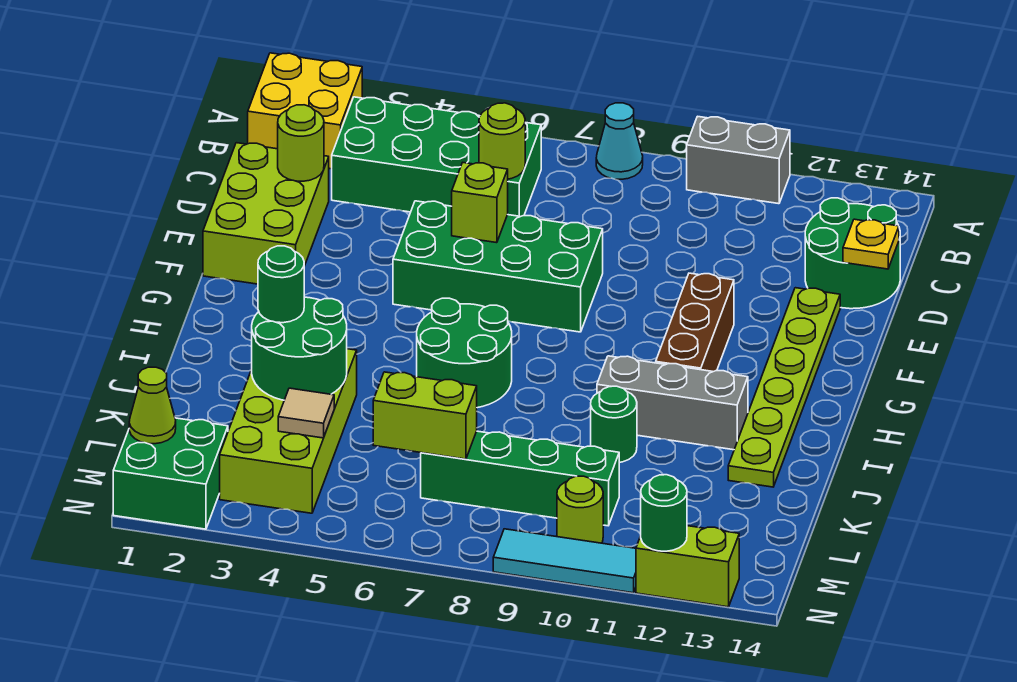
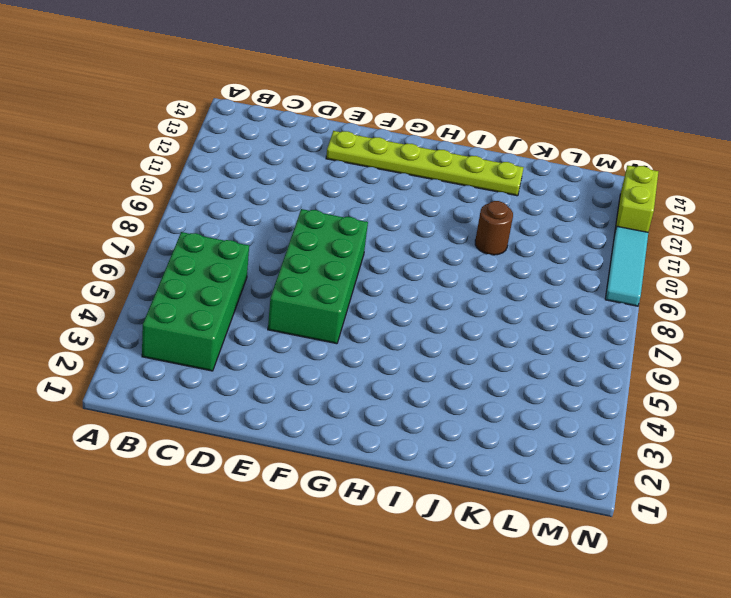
brown 1x1 round brick [475,201,513,255] -> green 1x1 round brick [591,386,637,462]
none -> yellow 2x2 brick [248,53,362,169]
none -> cyan 1x1 cone [596,103,643,179]
none -> grey 1x2 brick [687,116,790,204]

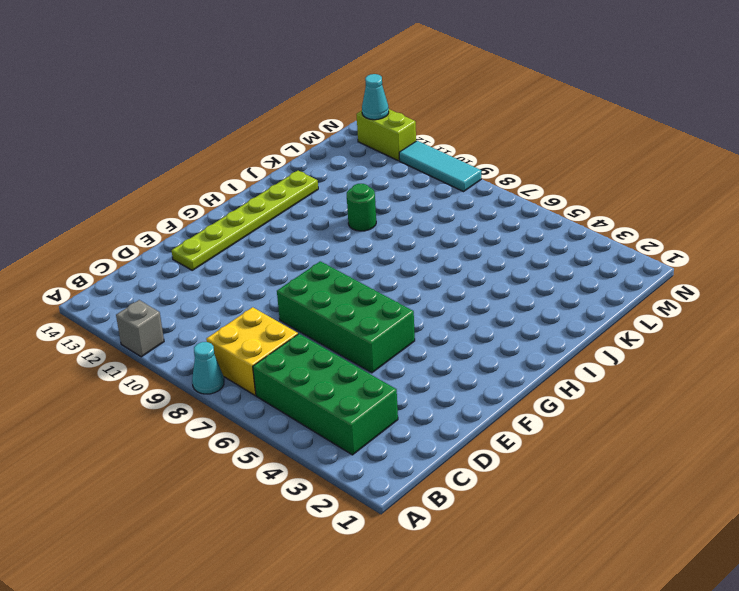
grey 1x1 brick [116,300,164,357] -> grey 1x2 brick [687,116,790,204]
yellow 2x2 brick [206,307,298,395] -> yellow 2x2 brick moved to [248,53,362,169]
cyan 1x1 cone [362,74,389,120] -> none
none -> green 2x2 round brick [805,198,900,309]
none -> lime 2x3 brick [203,143,329,284]
none -> brown 1x3 brick [656,273,734,372]

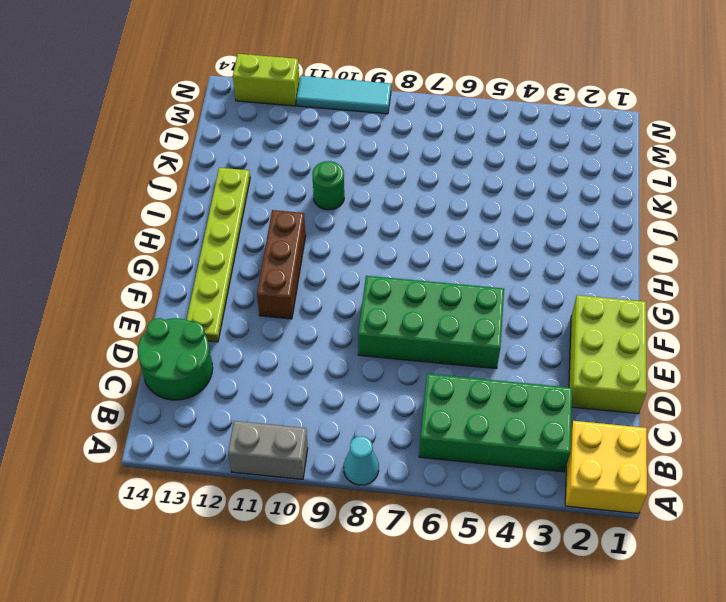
none -> green 2x2 round brick [417,298,512,408]
none -> grey 1x3 brick [597,356,748,450]
none -> lime 2x4 brick [220,349,357,513]

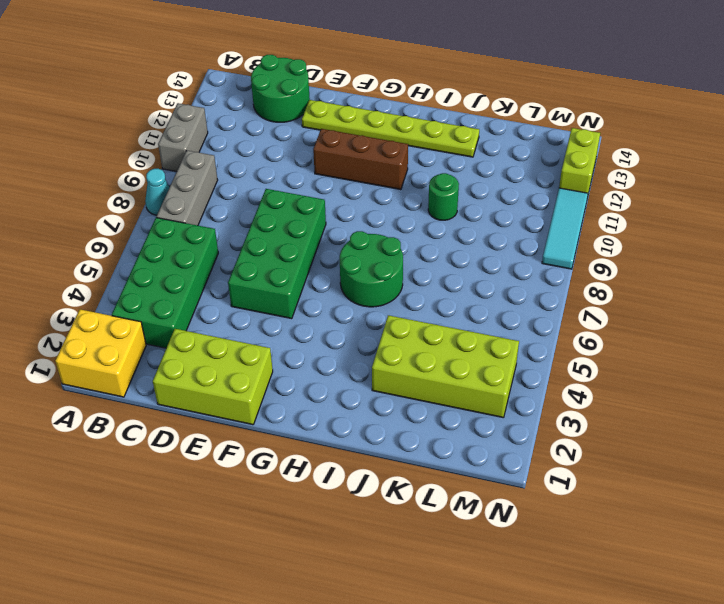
grey 1x3 brick [156,151,218,226] -> grey 1x3 brick moved to [597,356,748,450]
none -> green 1x4 brick [421,431,619,526]
none -> green 2x2 brick [113,418,228,529]
none -> lime 1x1 round brick [557,476,603,543]

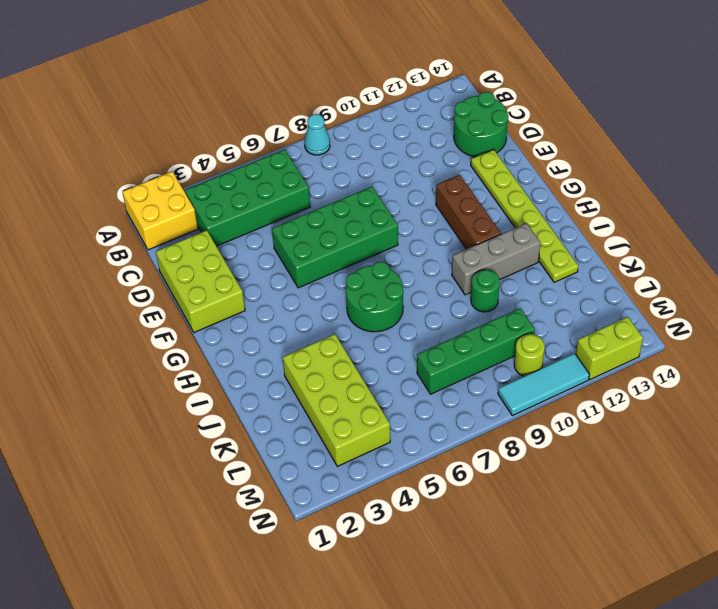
none -> grey 1x2 brick [687,116,790,204]
none -> green 2x2 brick [113,418,228,529]
none -> lime 1x1 round brick [479,103,525,179]

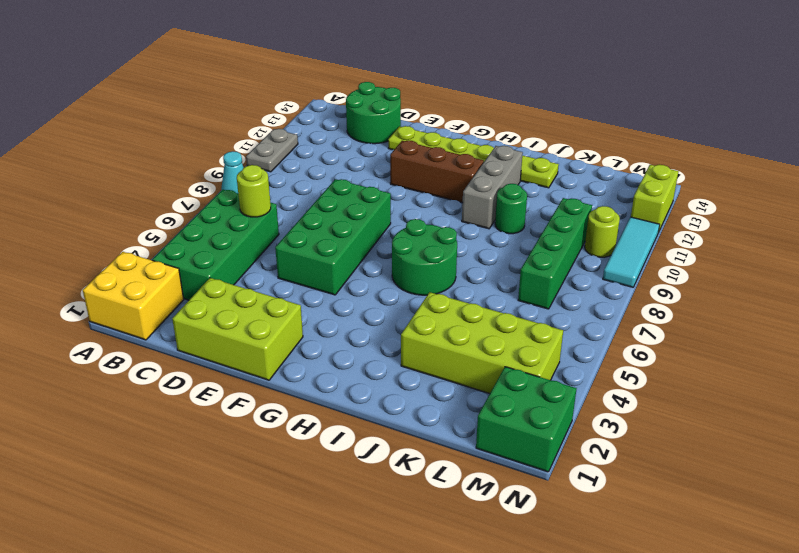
grey 1x2 plate [246,129,298,172] -> grey 1x2 brick [687,116,790,204]
none -> lime 1x1 round brick [278,105,324,181]
none -> yellow 1x1 plate [843,219,899,269]
none -> lime 1x1 brick [452,163,508,243]

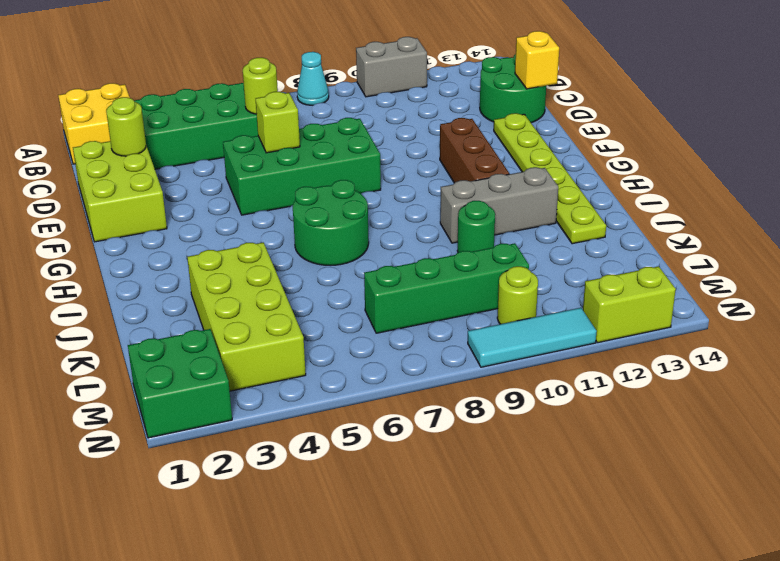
yellow 1x1 brick [515,31,559,89] -> yellow 1x1 plate [843,219,899,269]
none -> green 2x2 round brick [252,297,347,400]
none -> tan 1x1 tile [278,388,334,438]
none -> lime 1x2 brick [373,372,477,459]

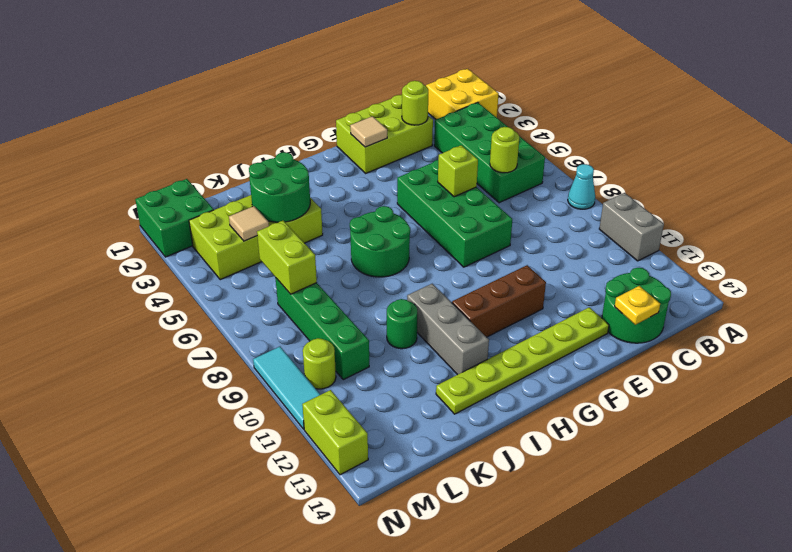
tan 1x1 tile [350,116,387,147] -> none
none -> lime 1x1 cone [129,367,176,444]
none -> green 1x1 round brick [641,475,687,551]
none -> green 1x1 round brick [258,246,304,323]

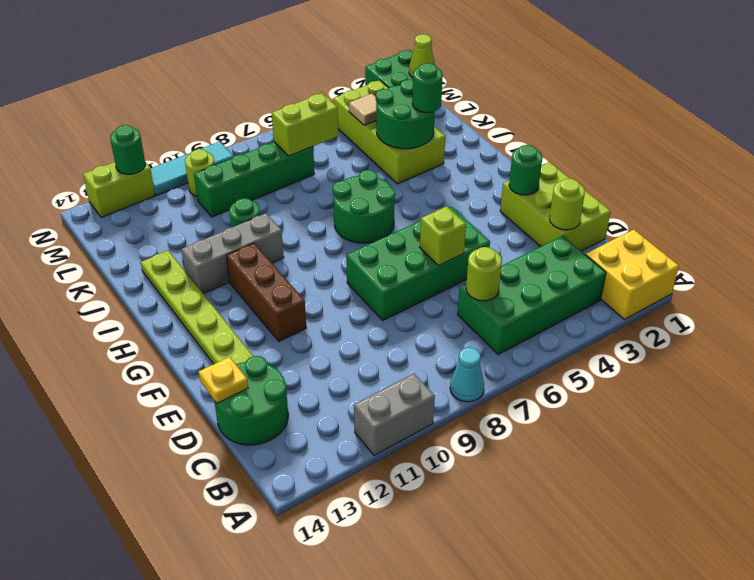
green 1x1 round brick [509,145,542,195] -> none

